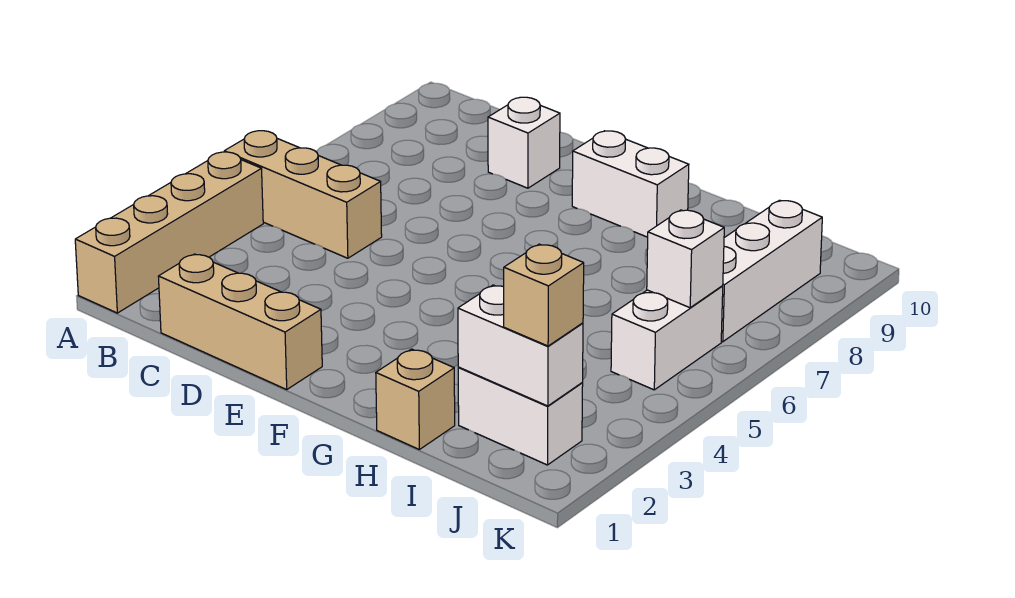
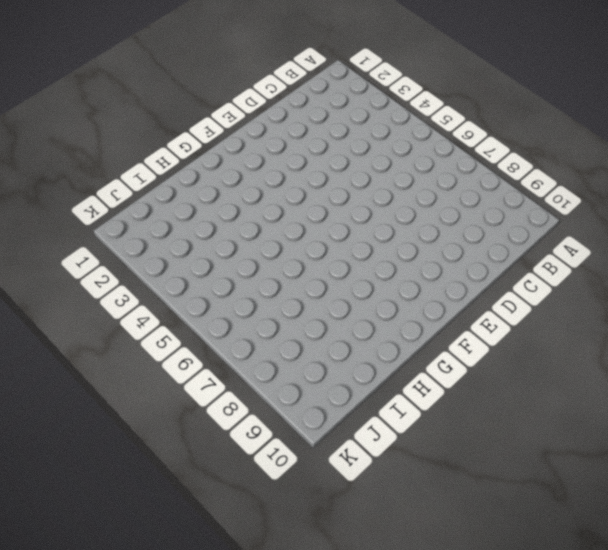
none -> tan 1x4 brick [75,152,263,313]
none -> tan 1x3 brick [224,131,382,258]
none -> tan 1x3 brick [158,254,322,389]

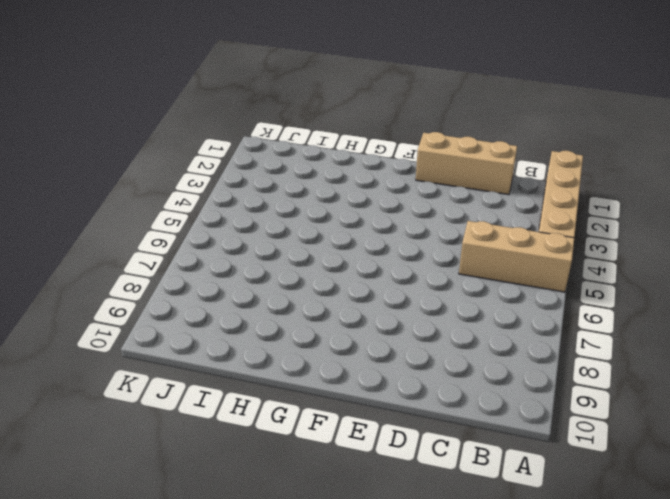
none -> white 1x1 brick [488,97,560,188]
none -> white 1x2 brick [572,131,689,237]
none -> tan 1x1 brick [376,349,455,449]

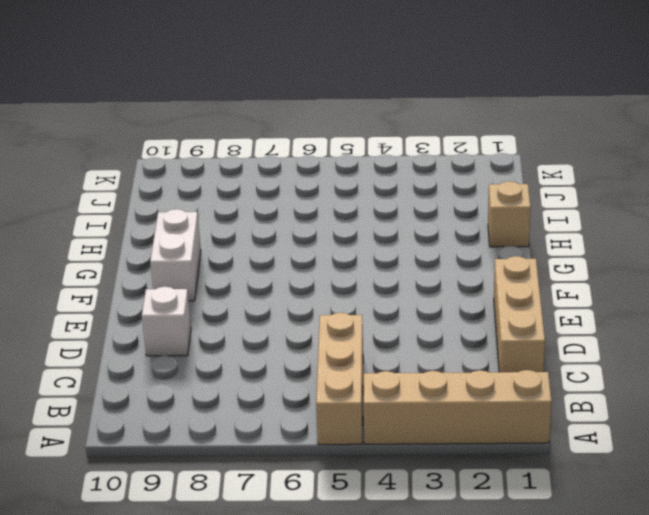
none -> white 1x2 brick [458,367,583,465]
none -> white 1x2 brick [611,286,723,390]
none -> white 1x3 brick [721,200,822,342]

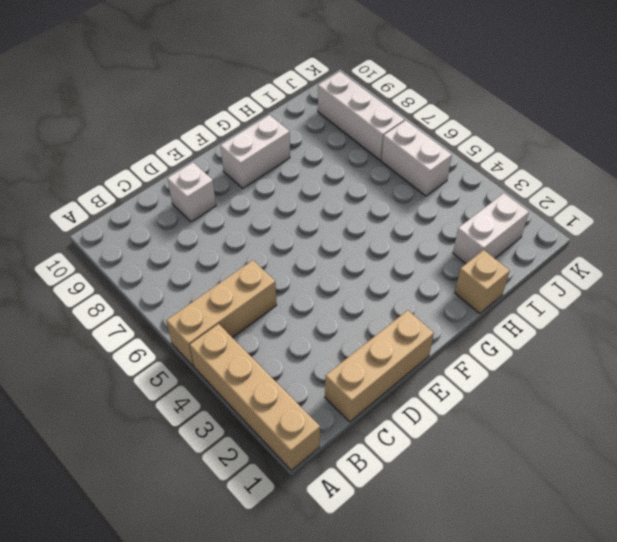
none -> white 1x2 brick [458,285,583,406]
none -> white 1x1 brick [647,210,724,308]
none -> tan 1x1 brick [504,244,584,346]

